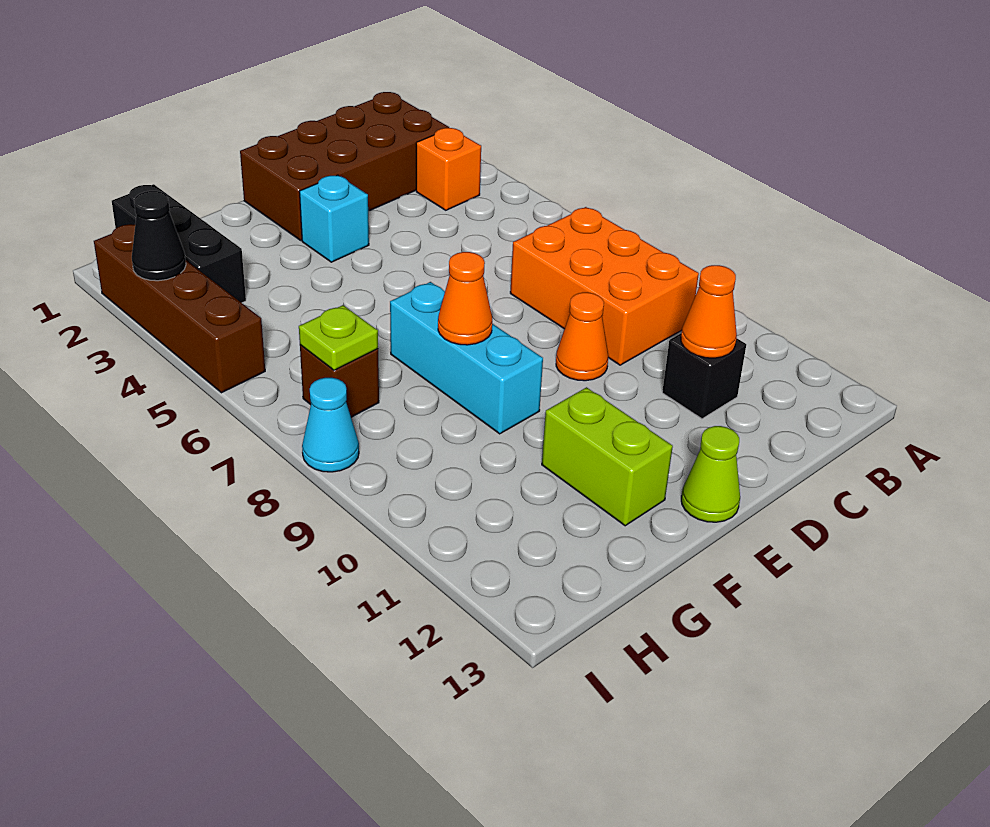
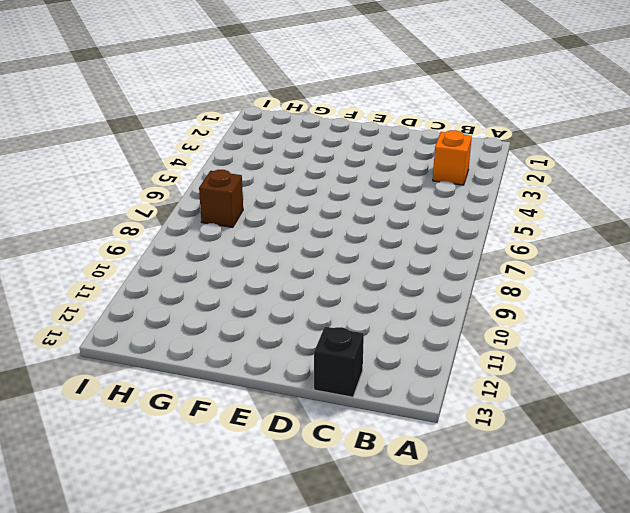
black 1x1 brick [314,327,364,397] -> black 1x1 brick moved to [662,334,746,419]
none -> brown 2x4 brick [240,92,449,241]
none -> orange 2x3 brick [510,207,699,365]
none -> orange 1x1 cone [556,292,608,381]

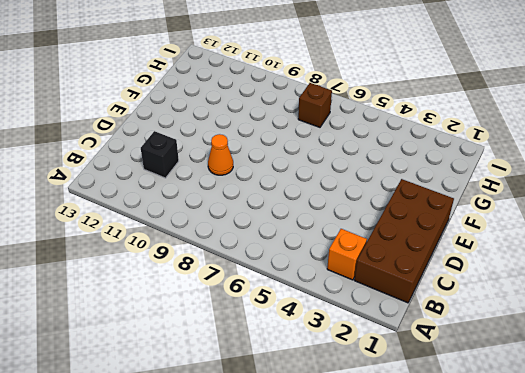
none -> orange 2x3 brick [510,207,699,365]
none -> cyan 1x1 brick [299,175,369,262]
none -> lime 1x1 cone [681,426,740,522]

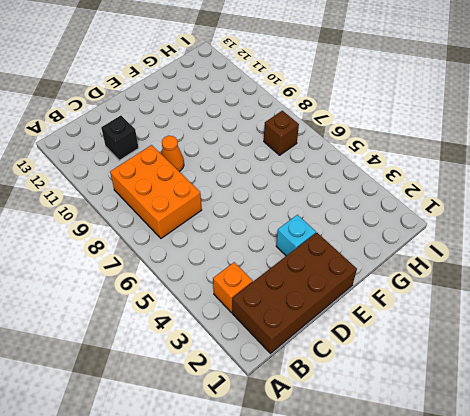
none -> lime 1x1 cone [681,426,740,522]
none -> cyan 1x3 brick [390,282,543,434]
none -> lime 1x2 brick [542,387,673,526]

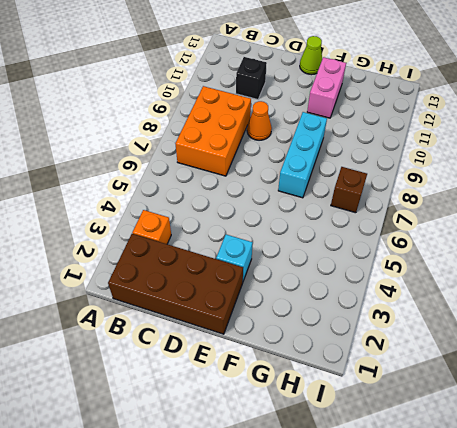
pink 1x2 brick [307,57,346,118] -> lime 1x2 brick [542,387,673,526]
none -> black 1x3 brick [112,184,246,303]
none -> brown 1x4 brick [94,224,265,393]
none -> cyan 1x1 cone [302,378,359,472]

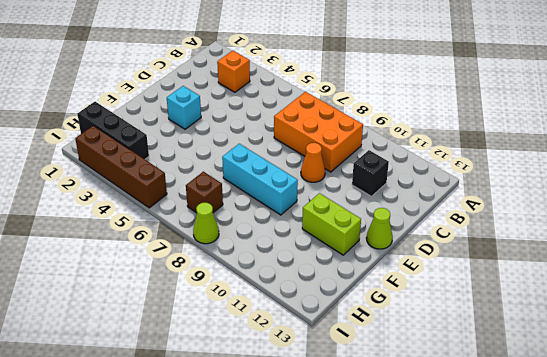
lime 1x1 cone [193,203,219,244] -> cyan 1x1 cone [302,378,359,472]
none -> brown 2x4 brick [240,92,449,241]
none -> orange 1x1 cone [681,265,737,358]
none -> orange 1x1 cone [438,252,492,345]

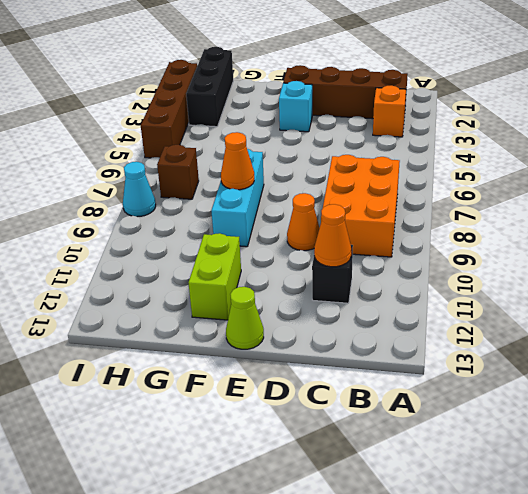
brown 1x4 brick [283,65,408,119] -> brown 2x4 brick [240,92,449,241]
none -> lime 1x1 plate [299,305,378,370]
none -> black 1x1 cone [132,191,186,281]

